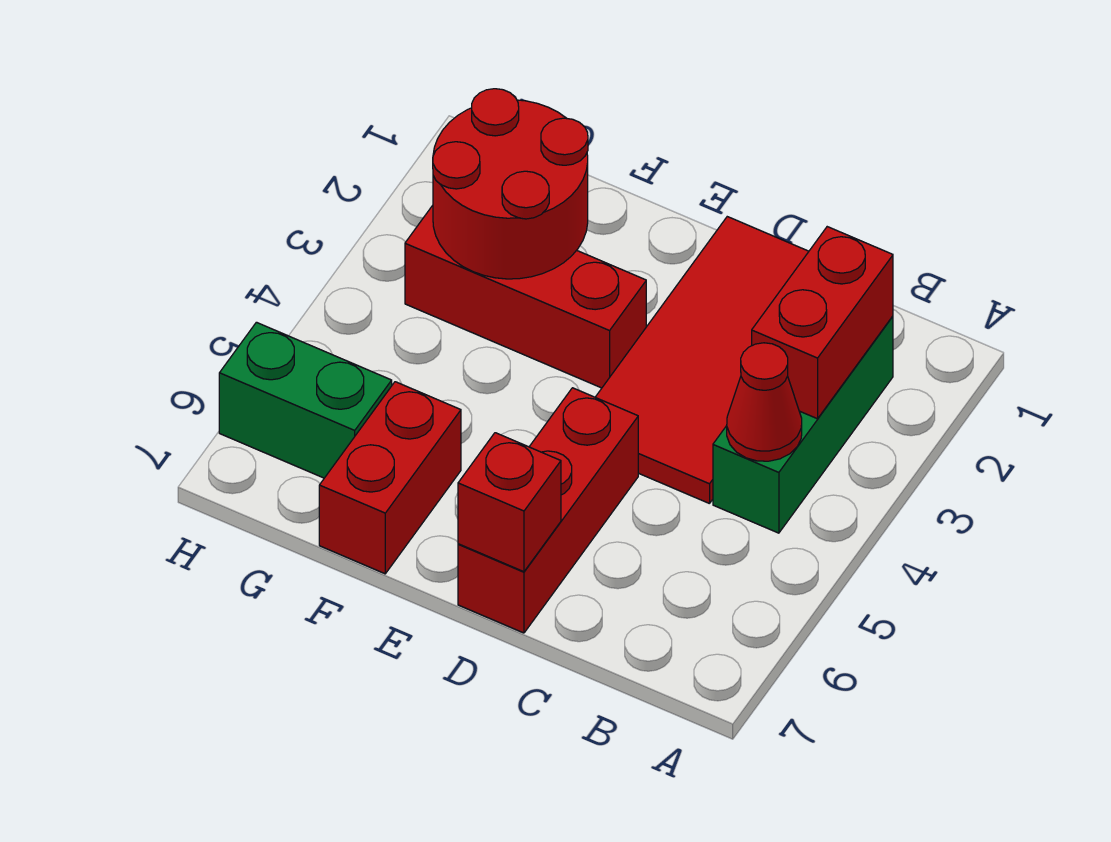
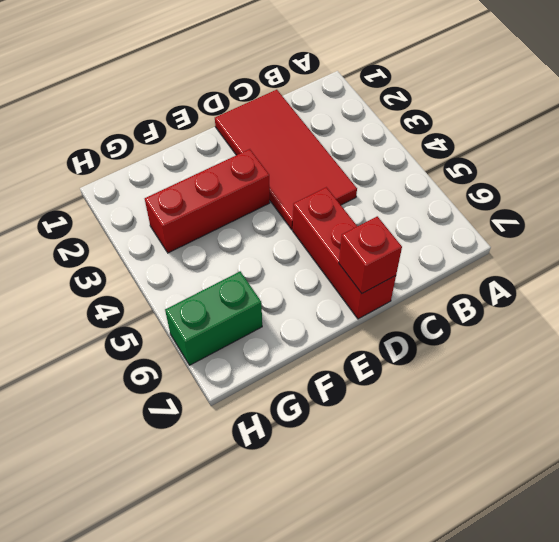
none -> green 1x3 brick [713,316,893,533]
none -> red 1x2 brick [319,382,461,574]

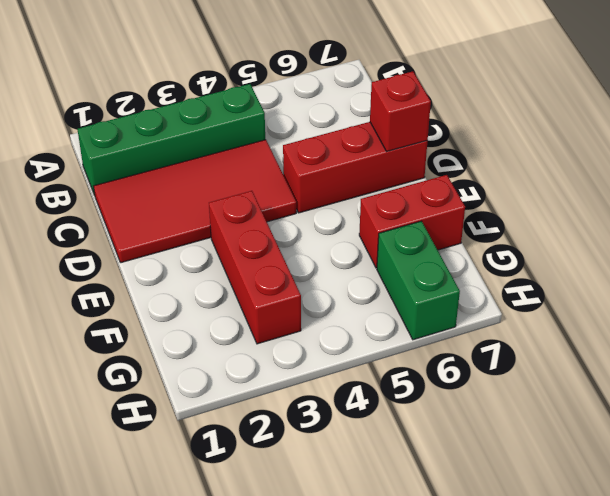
green 1x4 brick [78,84,265,195] -> green 1x3 brick [713,316,893,533]
none -> red 1x2 brick [752,227,893,419]
none -> red 1x1 cone [727,343,802,461]

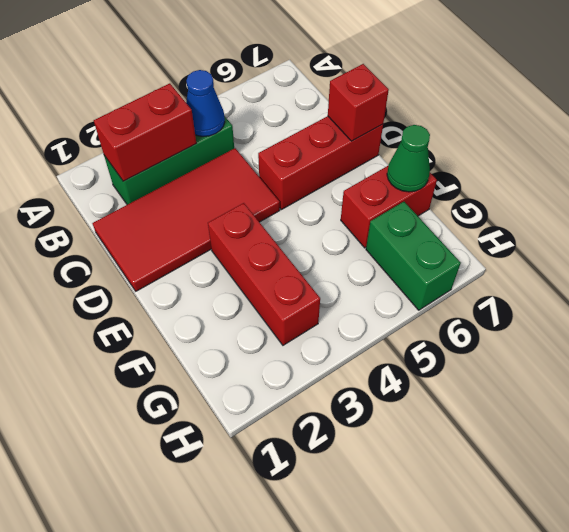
blue 1x1 cone [186,70,225,137] -> red 1x1 cone [727,343,802,461]
green 1x1 cone [387,125,430,192] -> none
none -> red 2x2 round brick [433,89,588,279]

